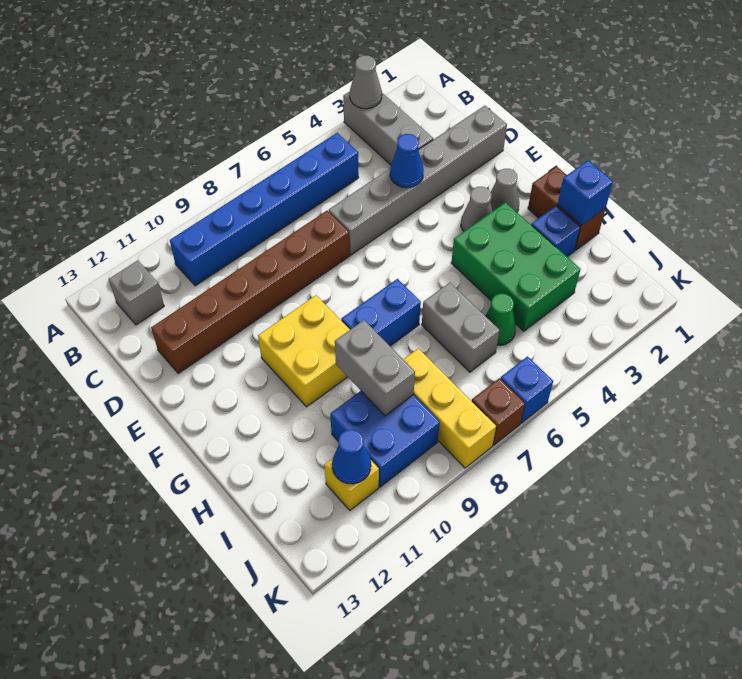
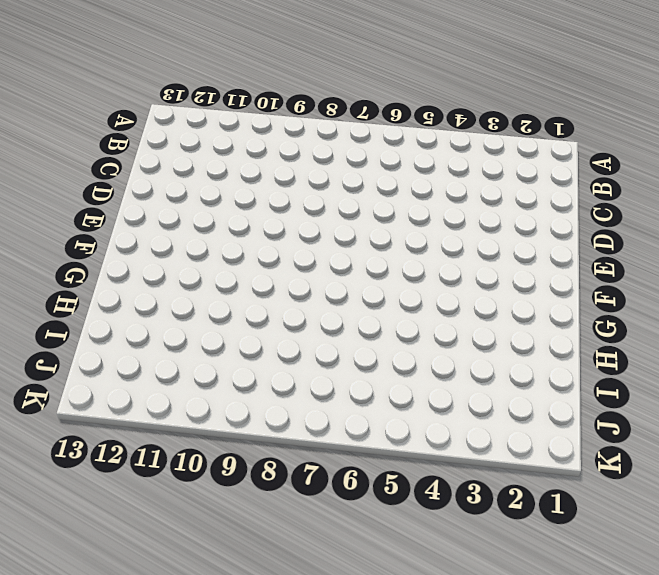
none -> grey 1x3 brick [343,91,433,165]
none -> blue 1x6 brick [170,133,359,286]
none -> grey 1x1 brick [109,260,164,325]

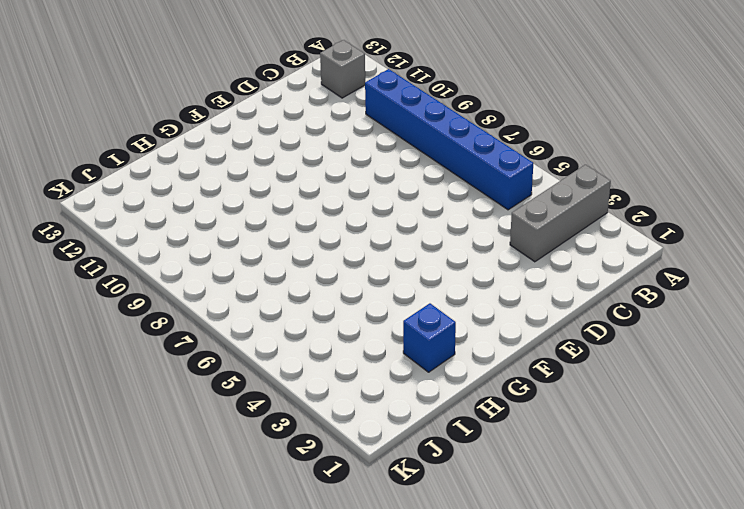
none -> grey 1x6 brick [329,106,507,255]
none -> brown 1x6 brick [151,211,350,374]
none -> grey 1x1 cone [491,169,519,212]

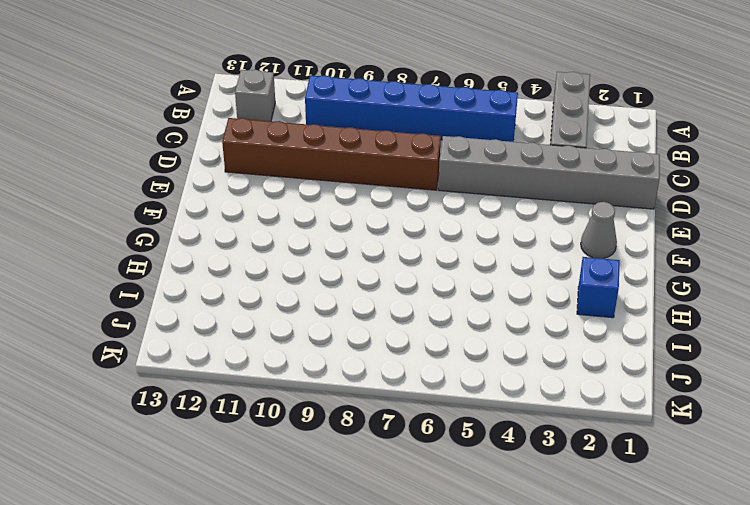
none -> grey 1x1 cone [461,187,492,232]
none -> yellow 2x2 brick [258,295,350,407]
none -> brown 1x2 brick [528,166,606,250]

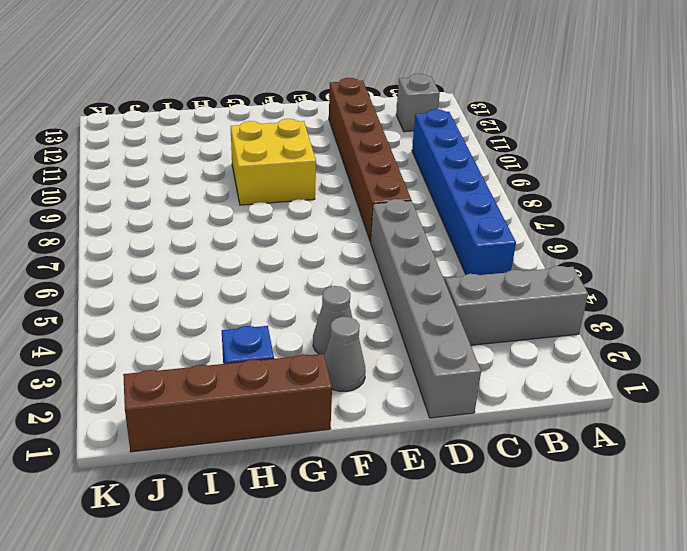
brown 1x4 brick [123,354,332,452] -> brown 1x2 brick [528,166,606,250]
none -> green 2x3 brick [451,202,580,331]
none -> blue 1x2 brick [341,279,421,346]
none -> grey 1x2 brick [422,283,500,372]

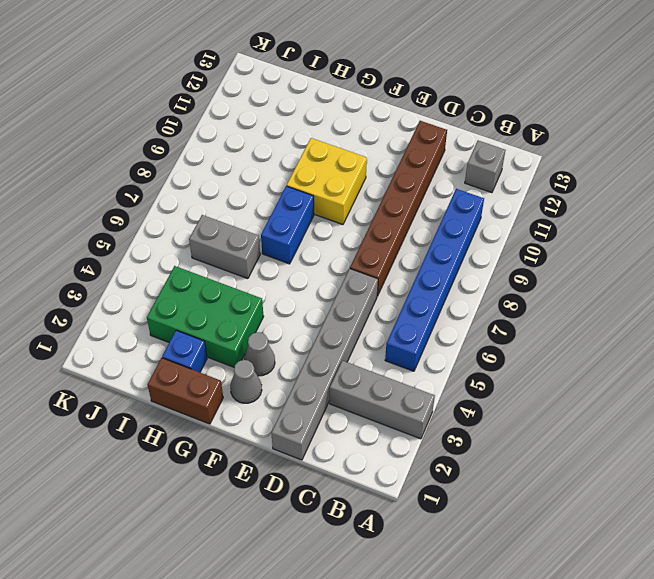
none -> green 1x1 cone [485,294,516,346]
none -> yellow 1x3 brick [403,348,496,468]
none -> blue 2x2 brick [330,391,440,487]

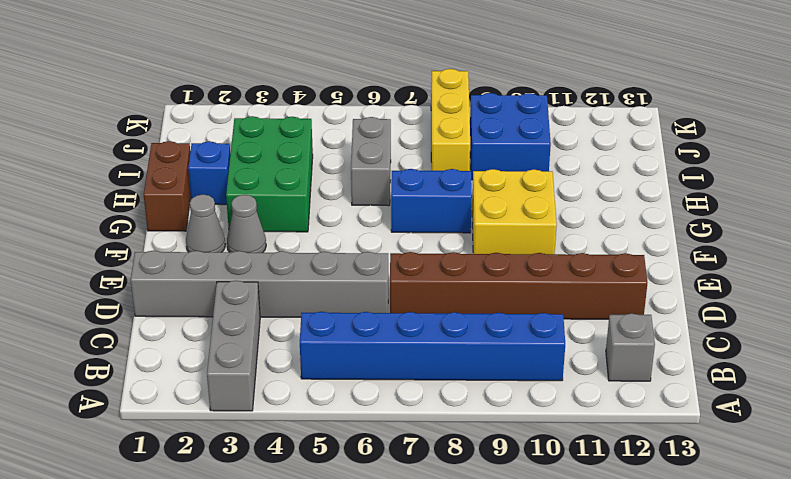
none -> green 1x1 cone [485,294,516,346]
none -> yellow 1x1 brick [324,458,379,510]
none -> blue 1x1 brick [500,357,553,423]

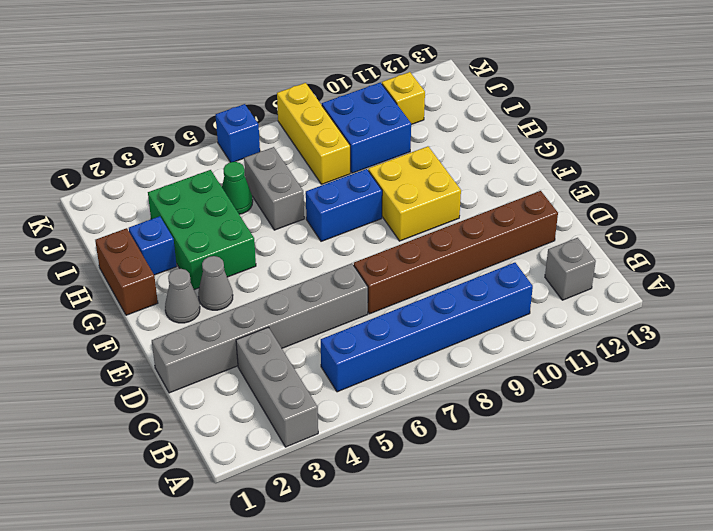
none -> brown 1x1 brick [472,378,525,445]
none -> grey 1x1 cone [350,55,382,109]
none -> blue 1x1 cone [390,134,424,188]

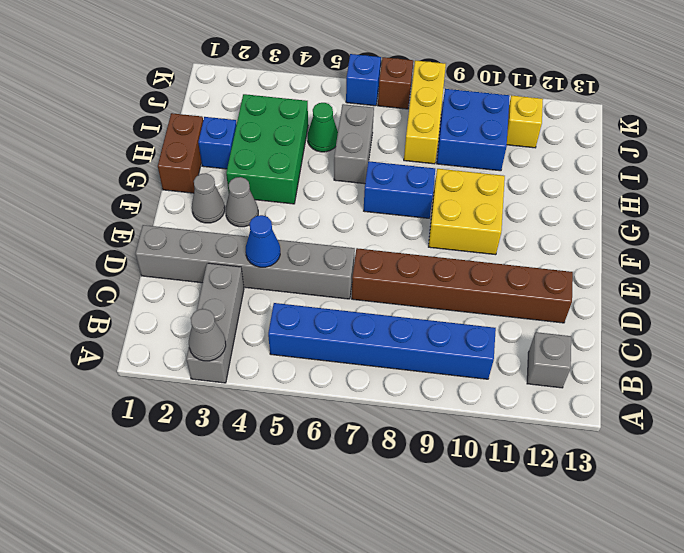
none -> blue 1x1 brick [557,161,613,225]
none -> grey 1x2 brick [335,320,415,416]
none -> blue 1x1 cone [332,430,371,484]

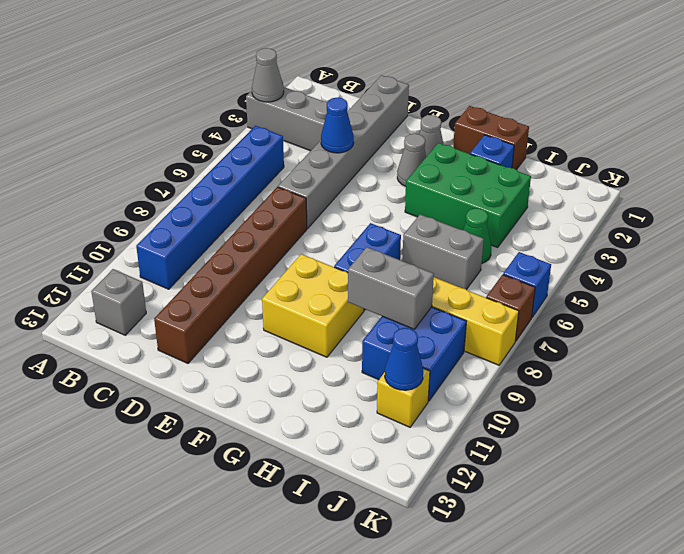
none -> blue 1x1 brick [557,161,613,225]

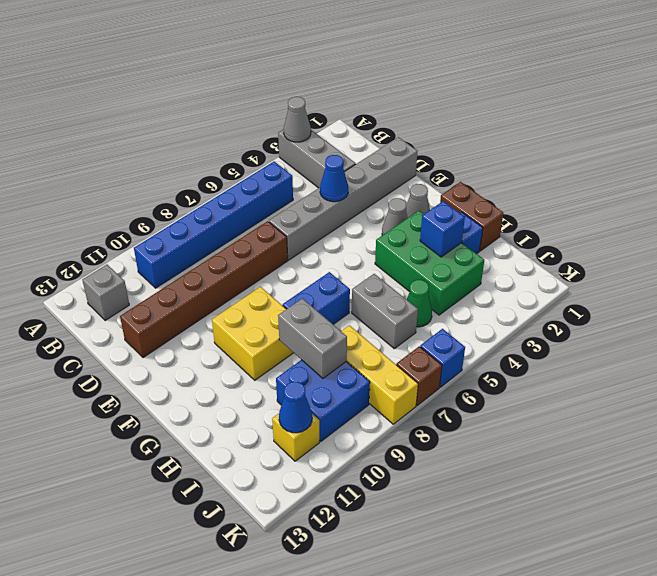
blue 1x1 brick [420,201,465,257] -> blue 1x1 brick moved to [557,161,613,225]

